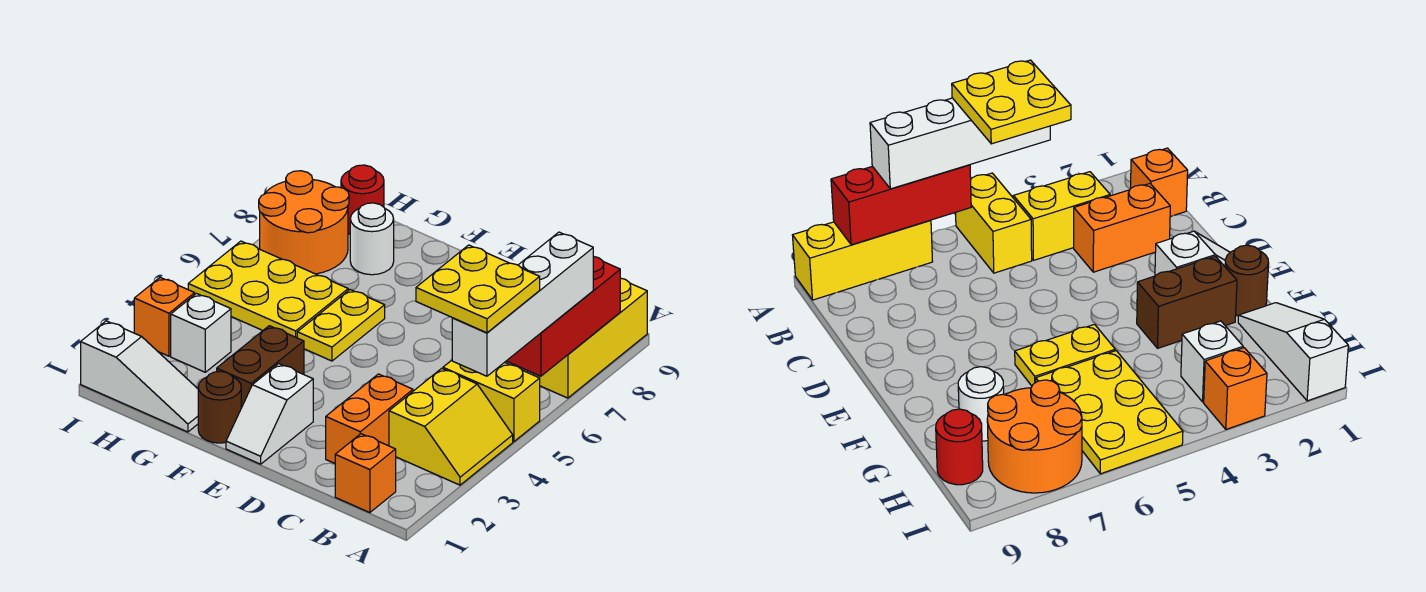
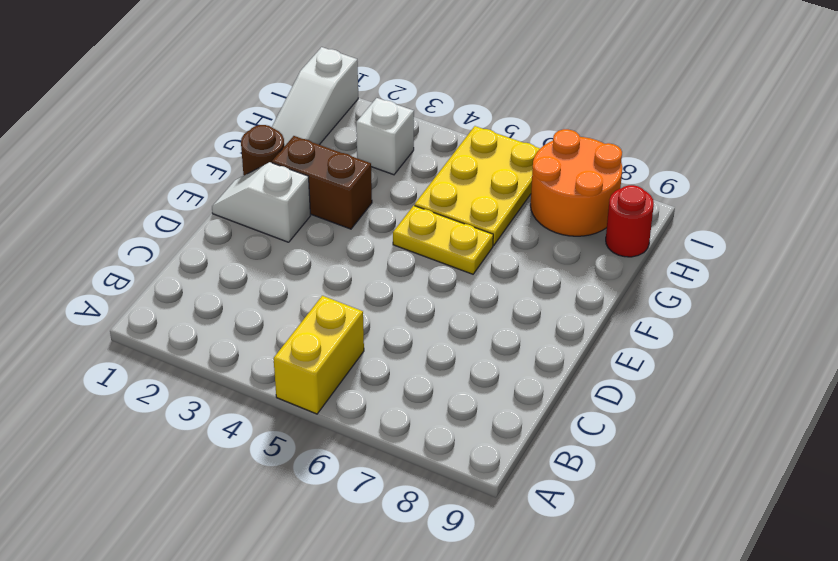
none -> yellow 2x2 slope [389,368,513,485]
none -> yellow 1x3 brick [533,278,647,398]
none -> orange 1x1 brick [335,434,396,513]

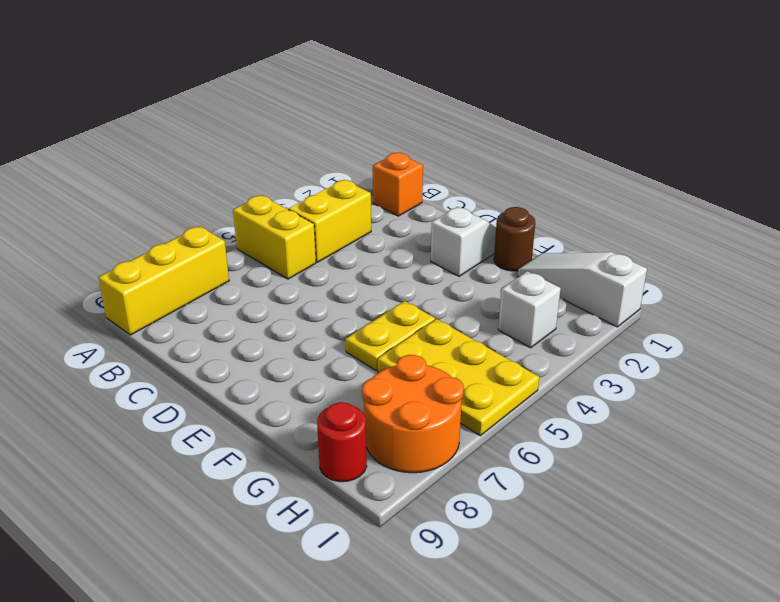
none -> orange 1x2 brick [326,374,413,463]
none -> brown 1x2 brick [217,326,304,408]
none -> white 1x1 round brick [350,203,394,275]

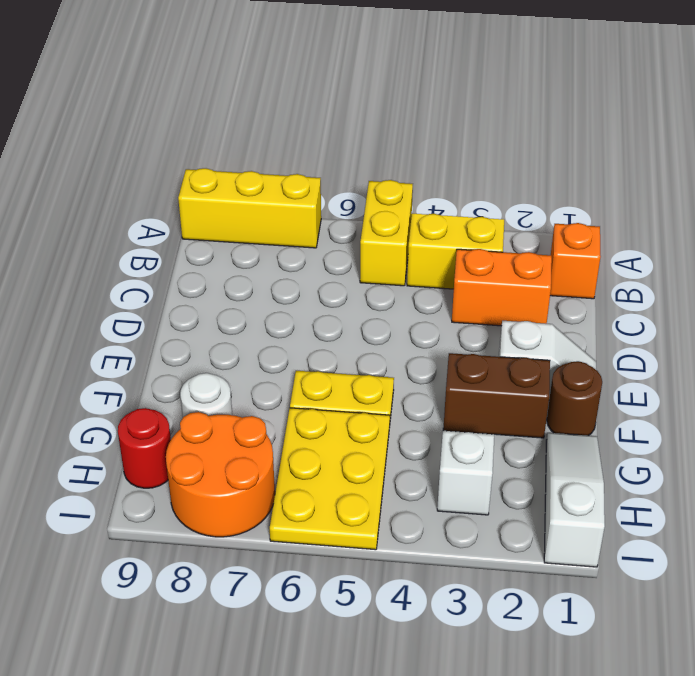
none -> orange 1x1 brick [134,277,195,356]
none -> red 1x3 brick [507,256,620,376]
none -> white 1x4 brick [452,232,593,376]

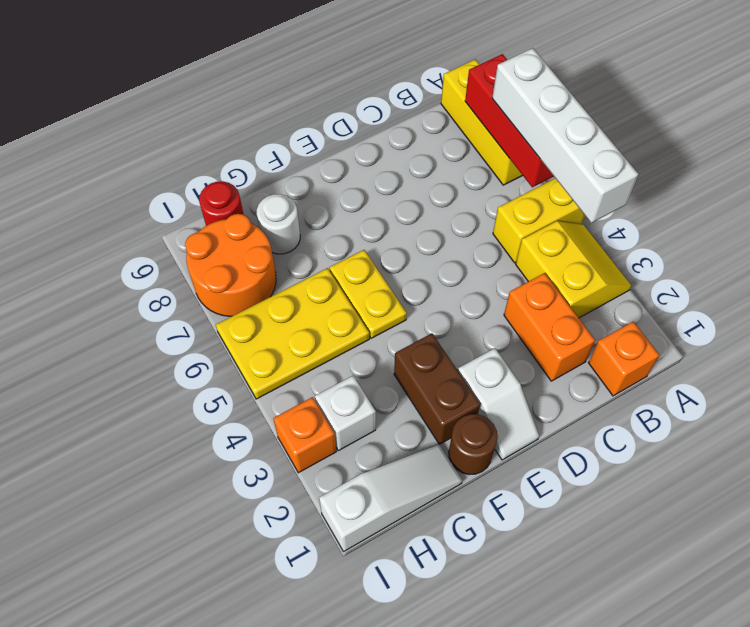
none -> yellow 2x2 plate [416,245,540,333]

